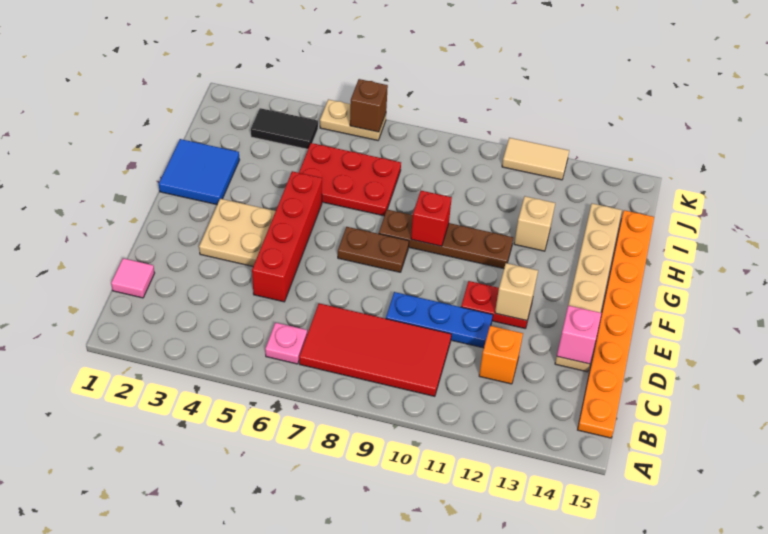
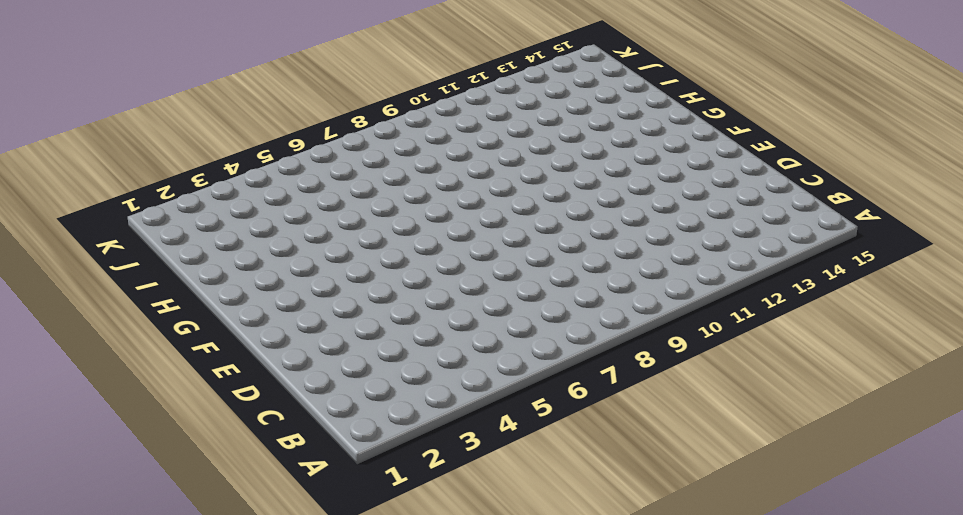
none -> pink 1x1 plate [265,323,307,364]
none -> red 2x4 tile [299,303,451,396]
none -> orange 1x8 plate [578,210,654,438]

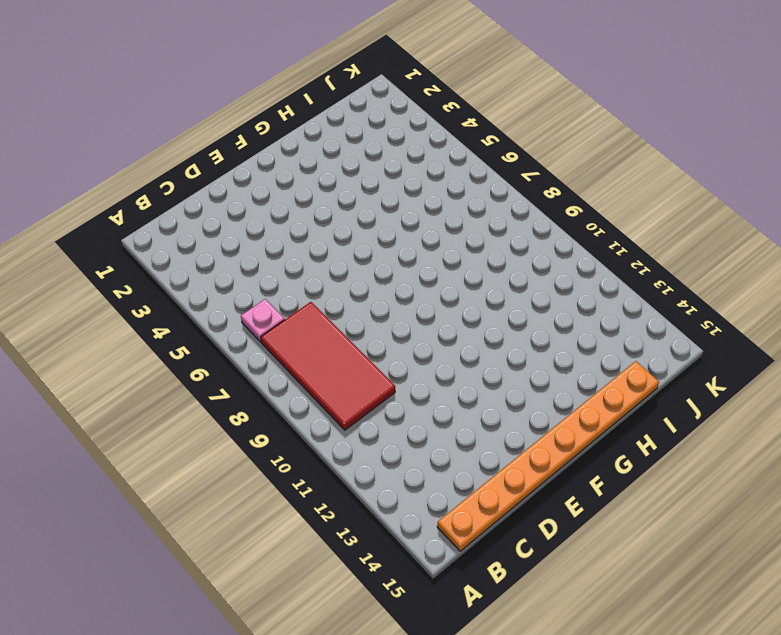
none -> pink 1x1 tile [111,258,155,298]
none -> orange 1x1 brick [479,326,523,384]
none -> red 1x4 brick [252,171,322,302]

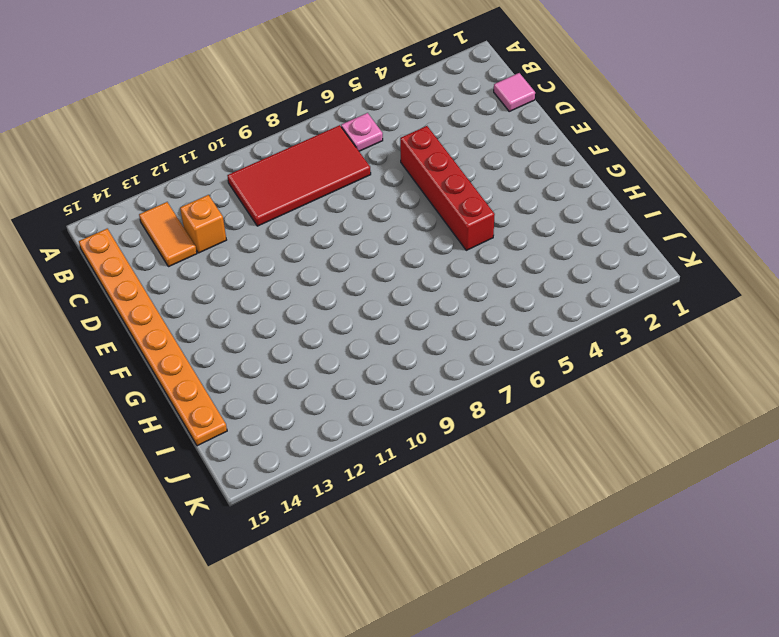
orange 1x2 tile [139,202,197,267] -> none
none -> blue 1x3 plate [386,292,493,348]
none -> tan 1x6 plate [555,204,622,372]
none -> tan 2x2 plate [199,199,276,266]

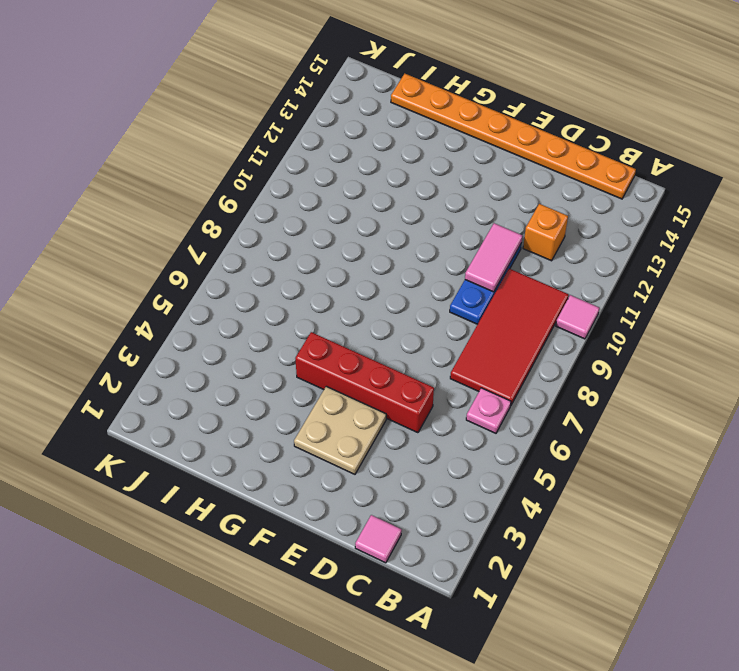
pink 1x1 tile [556,295,599,339] -> none
pink 1x2 tile [465,223,523,292] -> none
none -> tan 1x6 plate [555,204,622,372]
none -> red 1x2 plate [461,281,532,329]
none -> brown 1x2 plate [338,227,409,272]

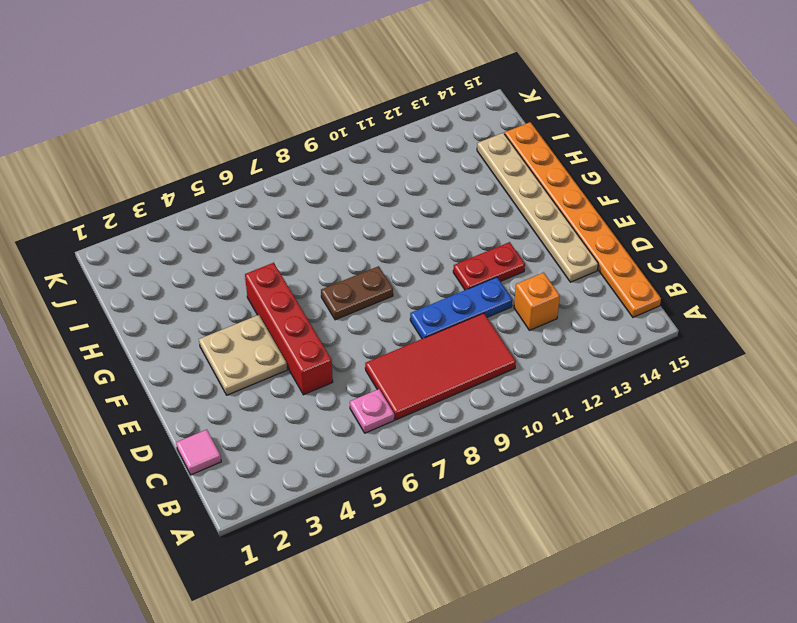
none -> blue 2x2 tile [159,139,239,205]
none -> brown 1x4 plate [379,209,513,269]
none -> red 2x3 plate [299,143,401,216]

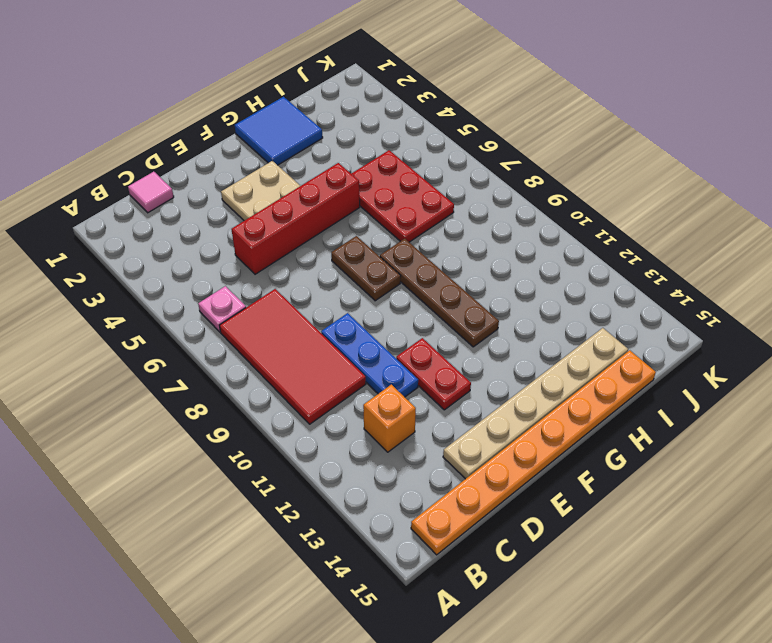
none -> tan 1x1 brick [514,196,555,251]
none -> black 1x2 tile [251,108,318,149]
none -> tan 1x2 plate [320,99,386,140]

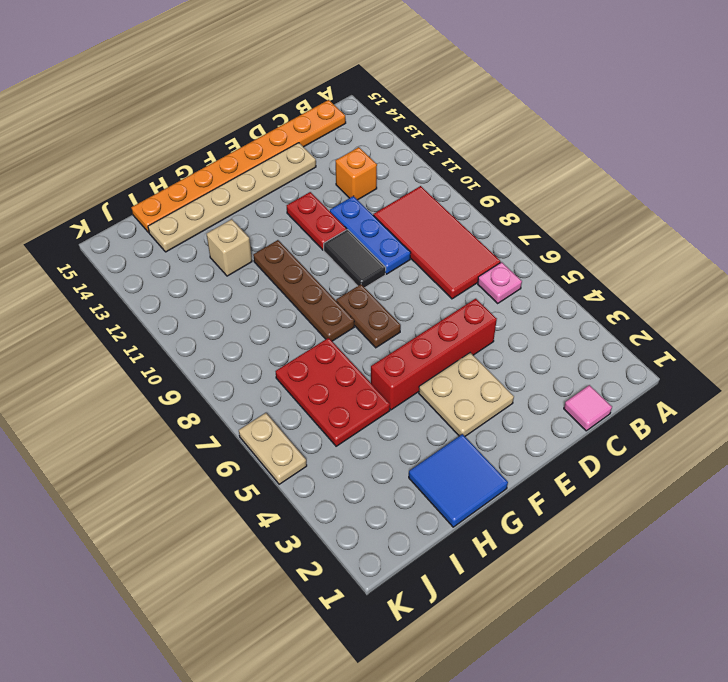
black 1x2 tile [324,229,386,288] -> black 1x2 tile moved to [251,108,318,149]
none -> tan 1x2 tile [502,138,569,180]
none -> pink 1x1 brick [557,305,602,364]
none -> tan 1x1 brick [495,263,538,321]

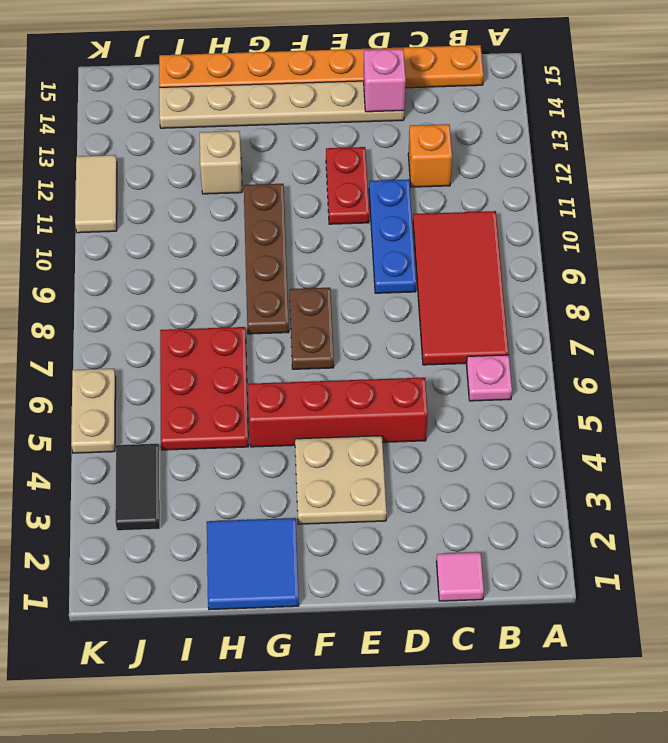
none -> tan 1x1 brick [495,263,538,321]
none -> red 1x1 brick [411,191,452,246]
none -> brown 1x1 brick [350,79,388,132]

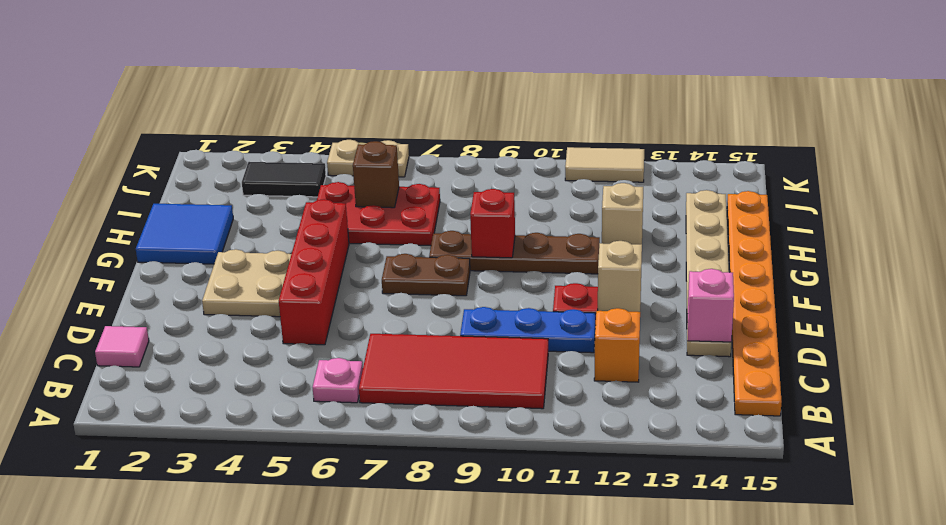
brown 1x1 brick [353,141,399,208] -> brown 1x1 brick moved to [350,79,388,132]

